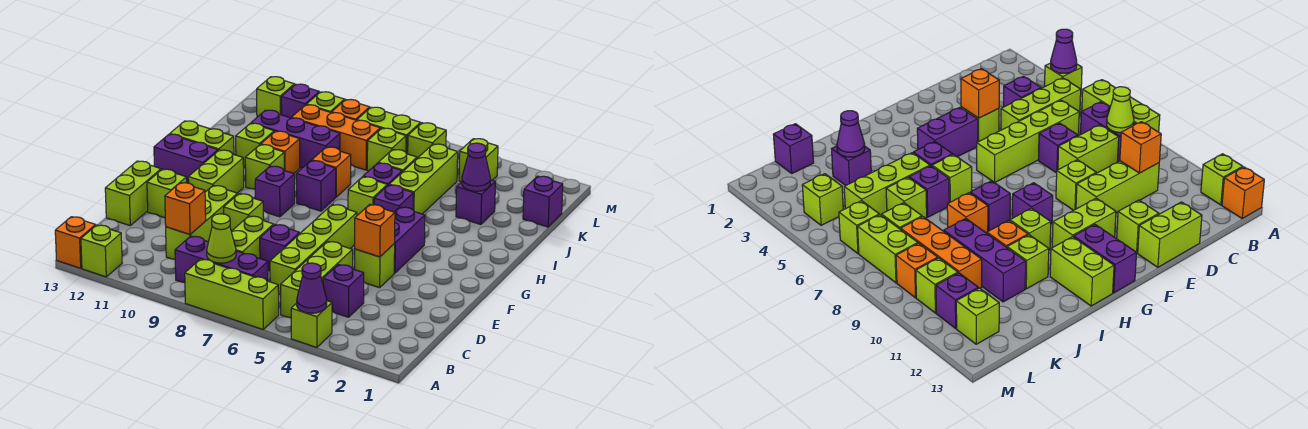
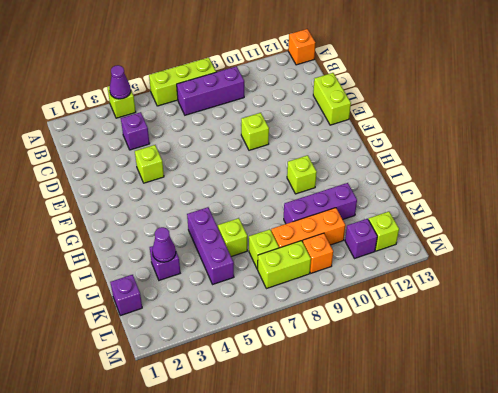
purple 1x3 brick [187,207,234,284] -> lime 1x3 brick [389,144,458,214]
none -> lime 1x1 brick [81,225,122,277]
none -> lime 1x3 brick [281,241,353,318]
none -> lime 1x4 brick [270,204,357,295]
none -> lime 1x2 brick [231,216,274,259]

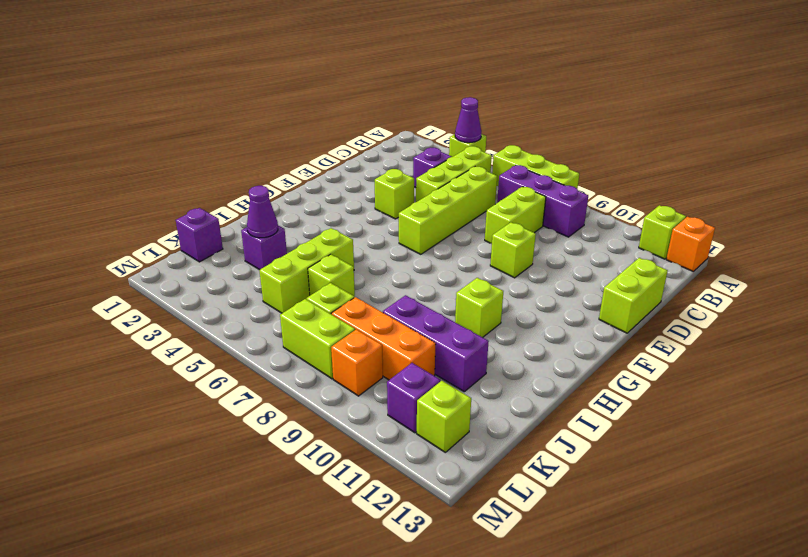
none -> lime 1x3 brick [166,185,238,259]
none -> purple 1x1 brick [260,225,300,271]
none -> lime 1x1 brick [147,169,187,218]
none -> purple 1x2 brick [394,207,425,273]

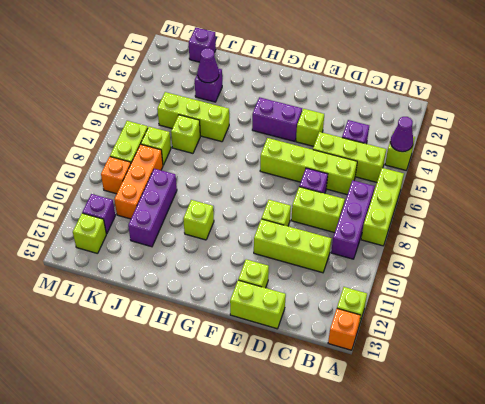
none -> lime 1x2 brick [188,150,244,193]
none -> purple 1x1 brick [255,166,295,217]
none -> purple 1x2 brick [154,134,218,183]
none -> purple 1x1 brick [374,185,414,212]

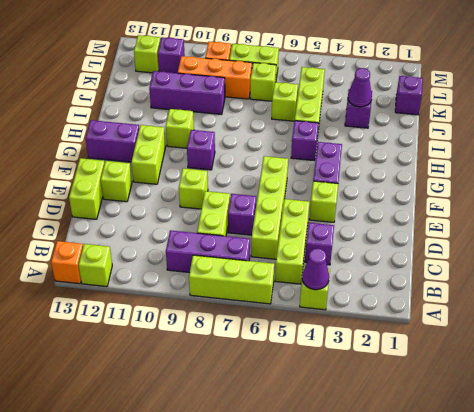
none -> lime 1x3 brick [166,185,238,259]
none -> lime 1x1 brick [348,177,387,215]
none -> purple 1x1 brick [296,161,336,211]
none -> lime 1x2 brick [170,121,234,154]

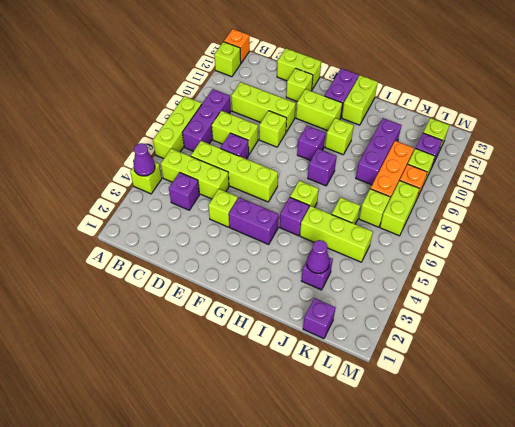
none -> purple 1x1 brick [363,163,402,186]
none -> orange 1x1 brick [312,147,351,197]
none -> orange 1x1 brick [261,131,300,173]
none -> lime 1x1 brick [236,123,274,168]

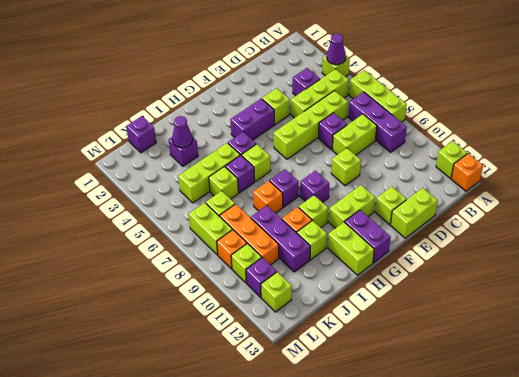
none -> lime 1x3 brick [166,185,238,259]
none -> lime 1x1 brick [459,139,498,182]
none -> lime 1x1 brick [408,123,446,158]
none -> lime 1x1 cone [207,214,236,263]

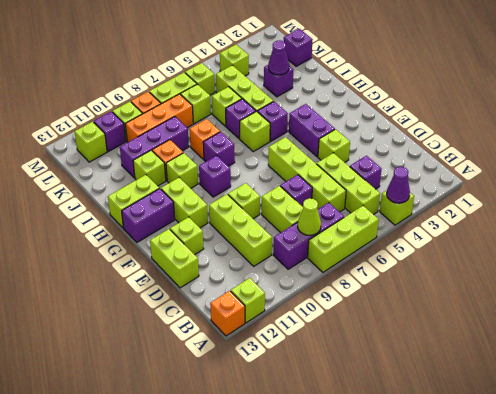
none -> orange 1x1 brick [165,183,206,234]
none -> orange 1x1 brick [355,205,395,257]

